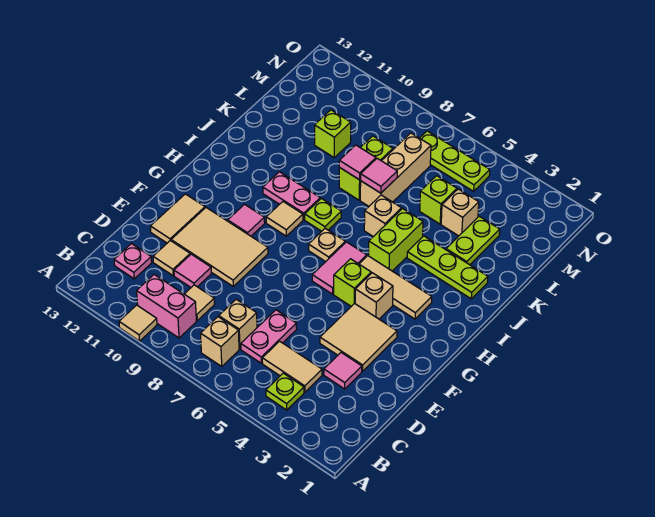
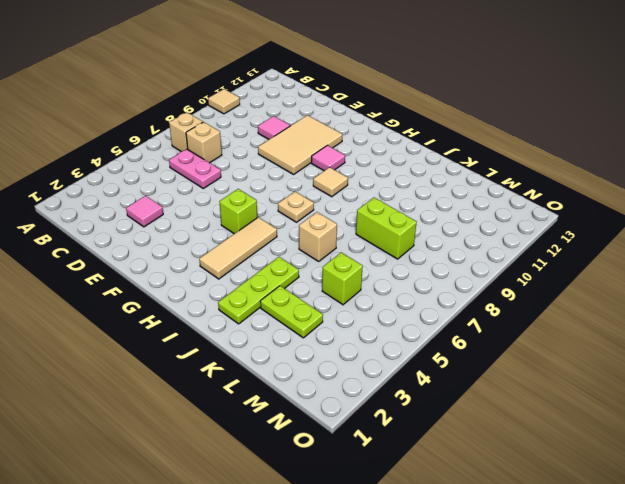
none -> lime 1x1 plate [266,373,304,410]
none -> pink 1x2 brick [137,275,196,338]
none -> tan 1x2 tile [262,341,322,392]
none -> tan 1x1 tile [185,285,215,321]

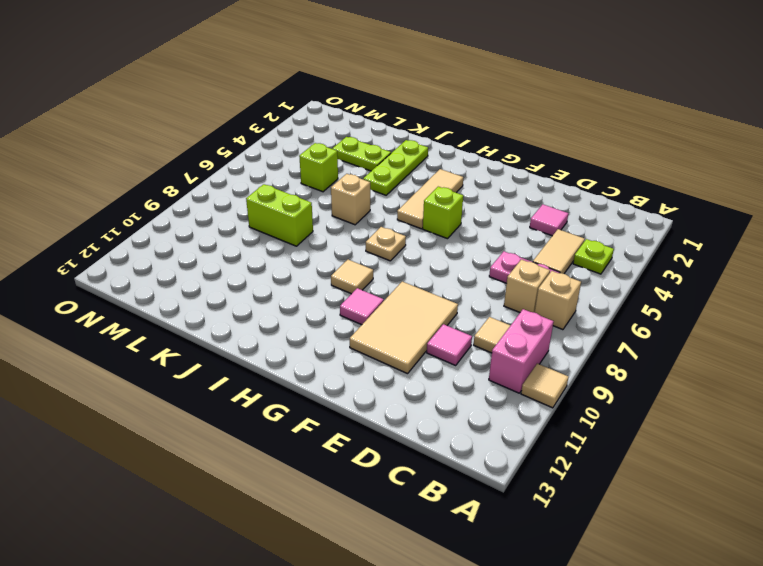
none -> pink 1x1 plate [114,244,152,279]
none -> tan 1x1 tile [153,241,190,276]
none -> tan 2x2 tile [320,303,397,371]
none -> tan 1x2 tile [150,194,205,243]

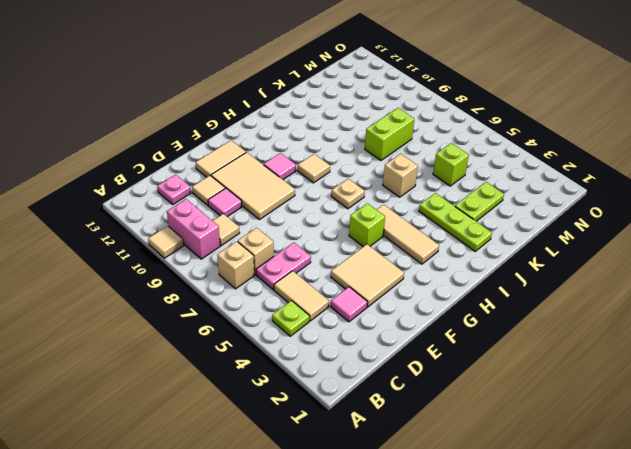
none -> tan 1x1 brick [355,273,393,319]
none -> pink 1x2 tile [312,242,367,294]
none -> lime 1x2 brick [369,209,423,271]
none -> lime 1x1 plate [305,198,341,231]

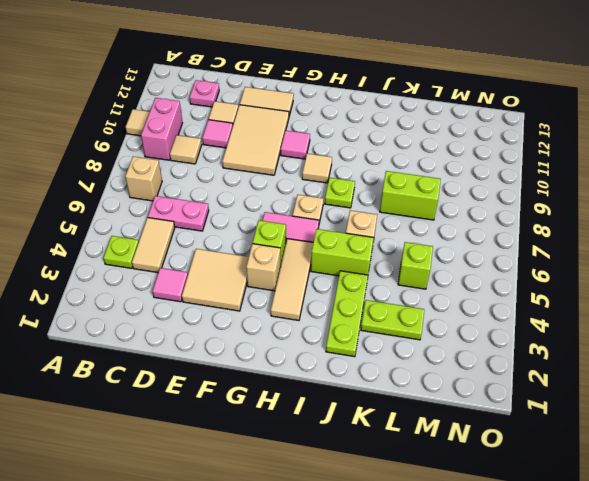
none -> tan 1x1 brick [219,299,257,349]
none -> pink 1x2 plate [263,172,320,220]
none -> tan 1x3 brick [360,133,431,206]
none -> tan 1x1 brick [441,189,479,236]

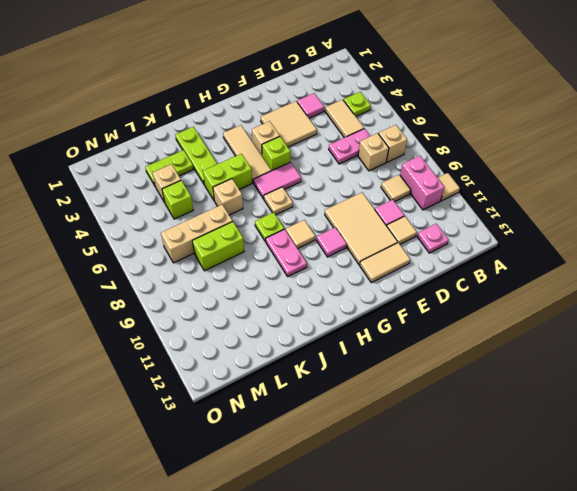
none -> lime 1x1 brick [315,110,351,157]
none -> lime 1x3 plate [420,131,490,191]
none -> pink 1x1 tile [361,158,397,193]
none -> pink 1x1 tile [339,145,376,180]

